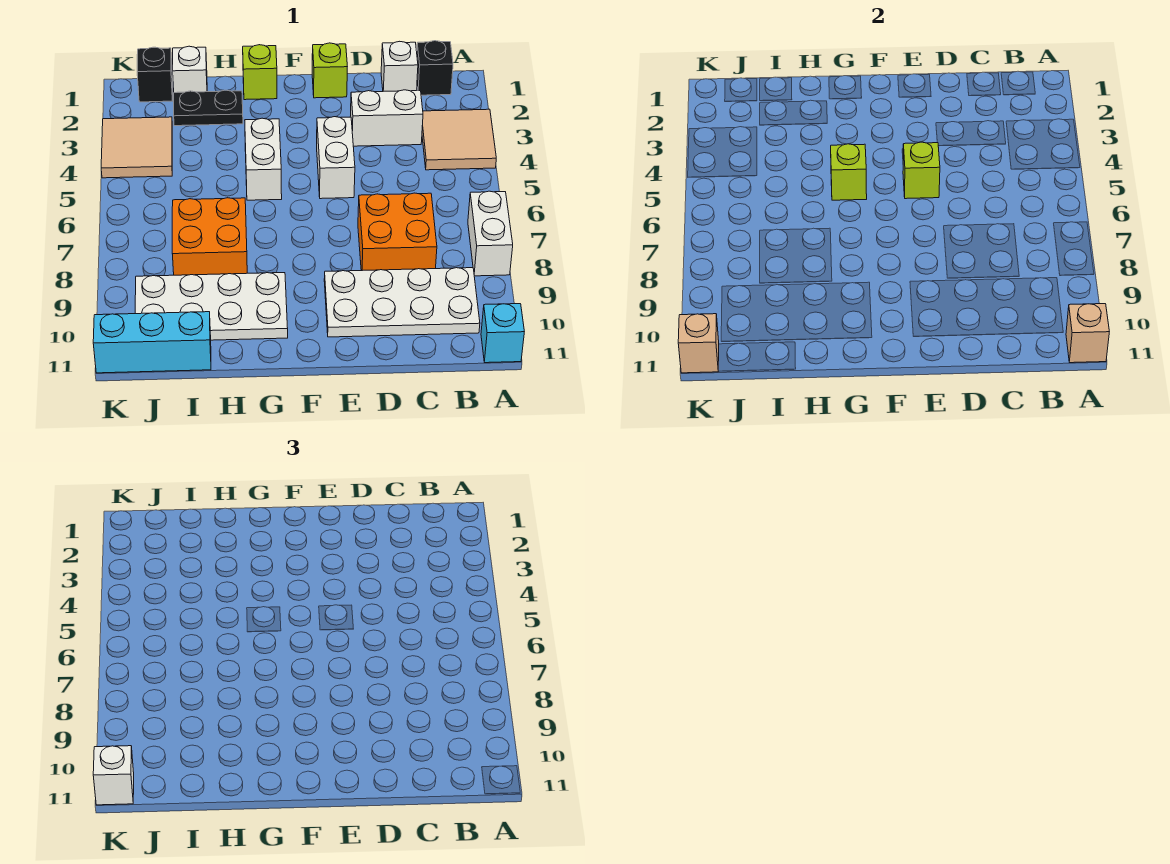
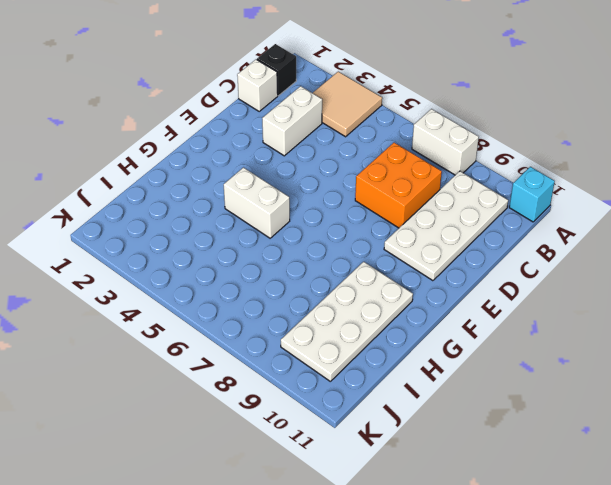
none -> lime 1x1 brick [312,43,347,98]
none -> white 1x2 brick [317,117,355,199]
none -> lime 1x1 brick [243,45,277,100]

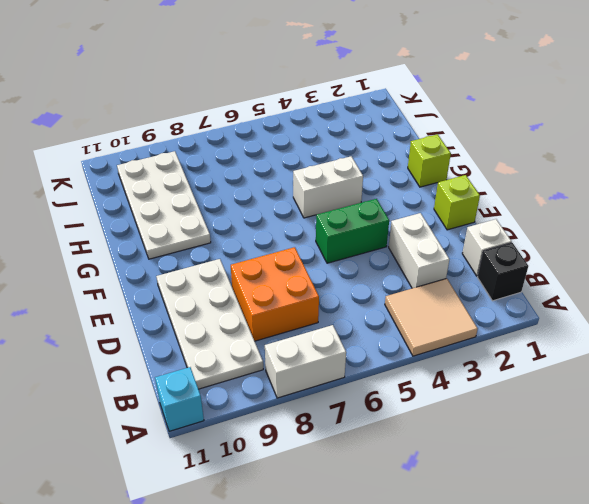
green 1x2 brick [316,199,389,263] -> white 1x2 brick [317,117,355,199]
none -> black 1x2 plate [174,90,243,126]
none -> orange 2x2 brick [172,198,247,275]
none -> white 1x1 brick [173,46,207,93]

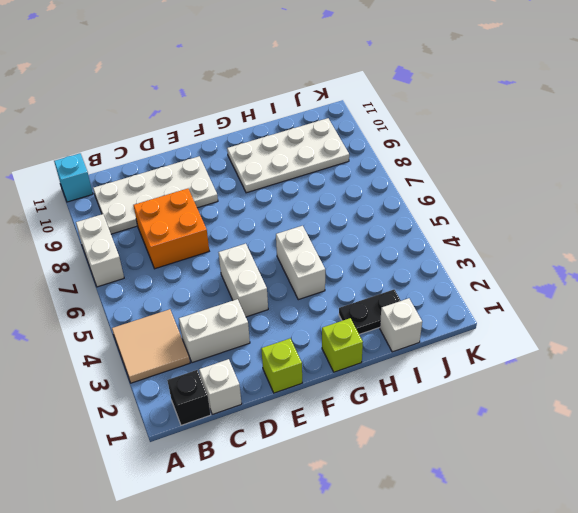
none -> orange 2x2 brick [172,198,247,275]
none -> cyan 1x3 brick [93,312,211,373]
none -> black 1x1 brick [137,47,173,102]

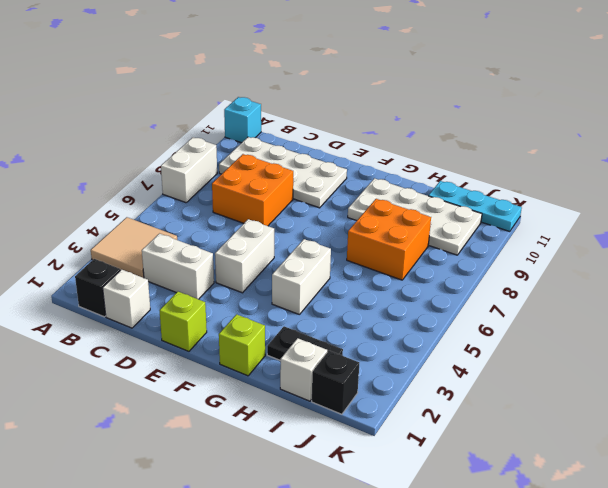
cyan 1x3 plate [429,181,522,232] -> cyan 1x3 brick [93,312,211,373]
none -> tan 2x2 tile [101,117,172,178]
none -> tan 1x1 brick [1066,304,1109,363]
none -> lime 1x1 brick [903,142,940,199]

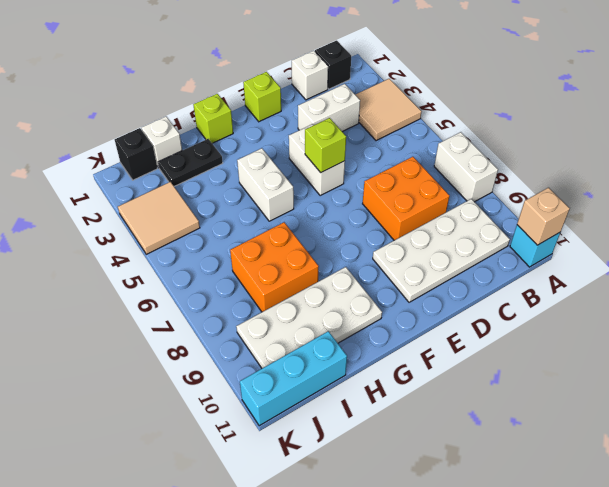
none -> lime 1x1 brick [831,144,867,200]
none -> tan 1x1 brick [678,314,719,373]
none -> white 1x1 brick [93,746,134,805]

